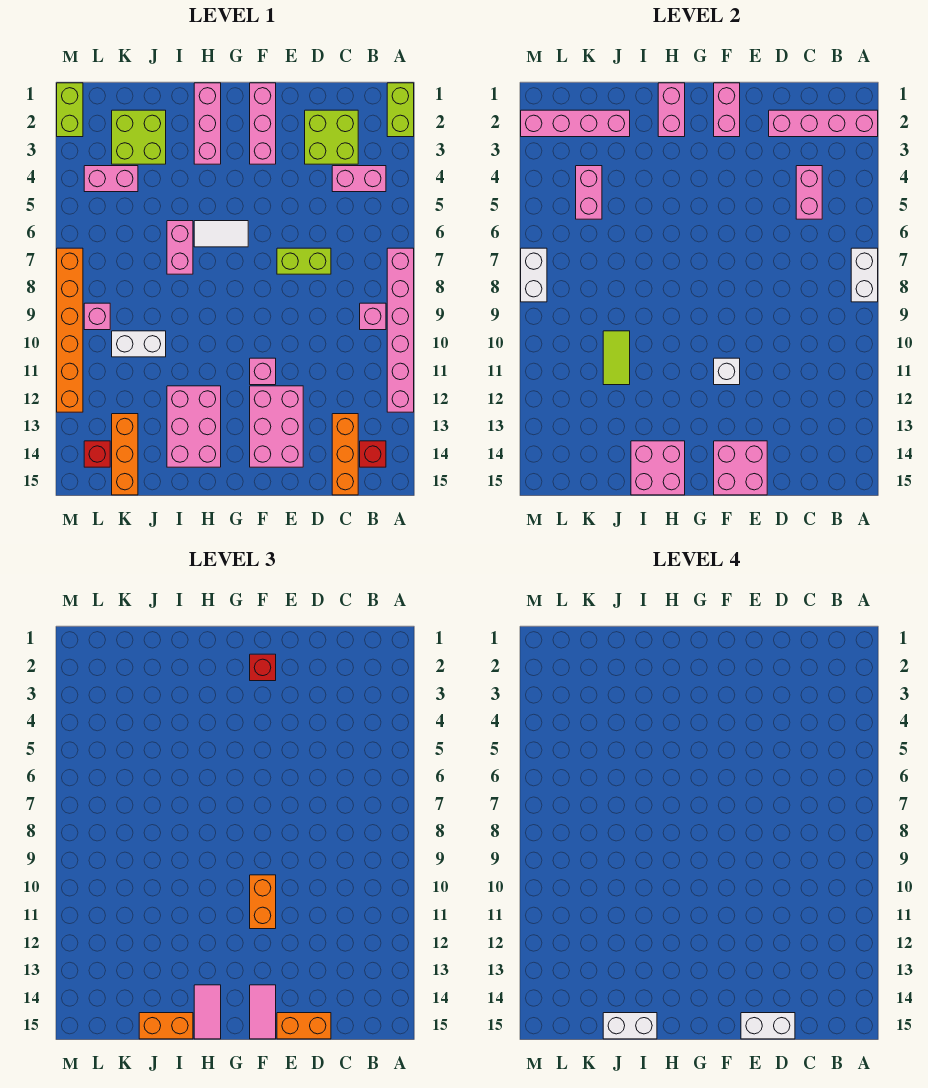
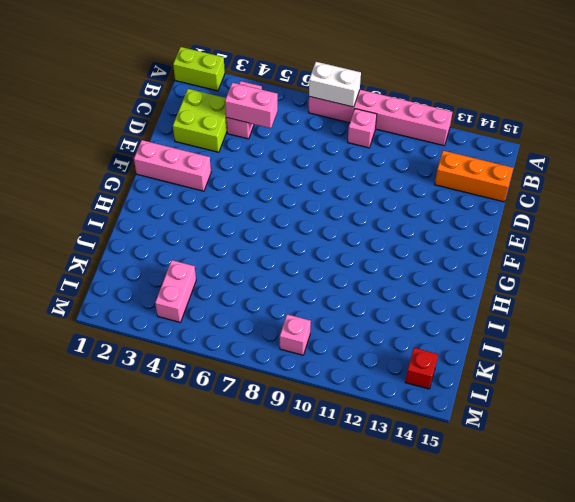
none -> red 1x1 brick [360,441,386,467]
none -> lime 1x2 brick [277,248,331,274]
none -> pink 2x3 brick [250,386,303,467]
none -> pink 1x1 brick [250,358,276,385]

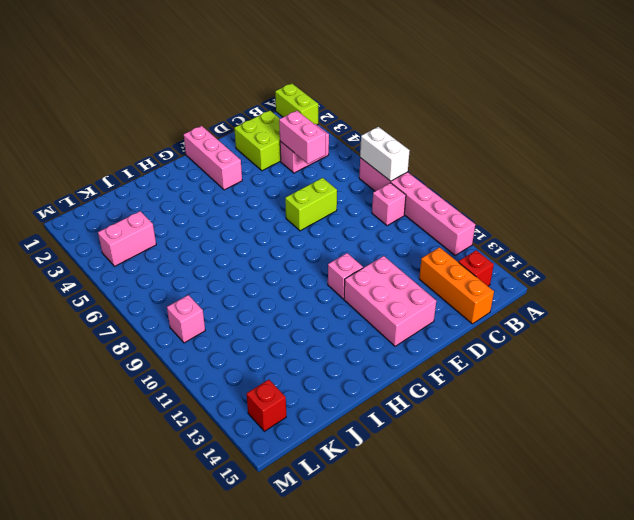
none -> white 1x2 tile [194,221,248,247]
none -> pink 1x3 brick [194,83,221,164]
none -> pink 2x3 brick [167,386,221,467]
none -> pink 1x2 brick [167,221,193,274]

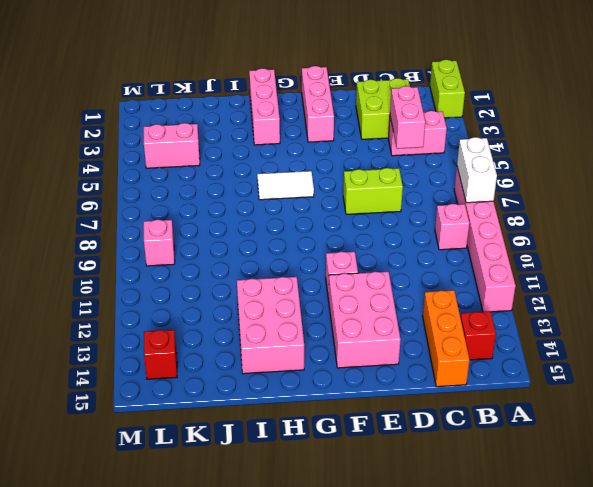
none -> pink 1x2 brick [167,221,193,274]
none -> lime 2x2 brick [112,110,166,164]
none -> white 1x2 brick [112,331,166,357]
none -> orange 1x3 brick [112,414,138,495]

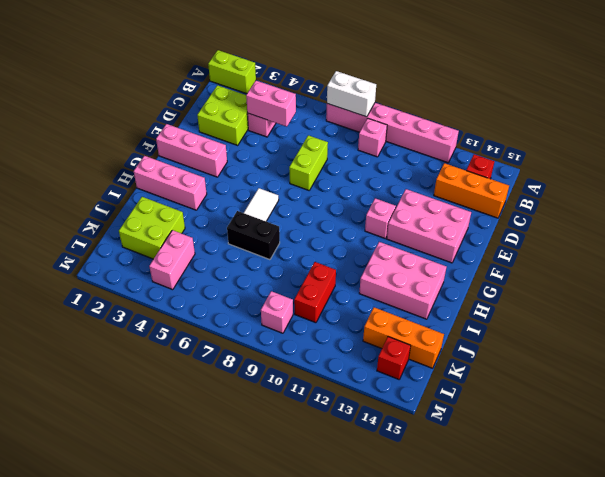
black 1x2 brick [227,211,280,260] -> pink 1x2 brick [167,221,193,274]
red 1x2 brick [294,262,336,323] -> white 1x2 brick [112,331,166,357]
none -> lime 1x2 brick [57,83,83,137]
none -> orange 1x6 brick [57,248,83,412]
none -> pink 1x4 brick [769,110,878,137]
none -> pink 2x2 brick [714,441,767,495]

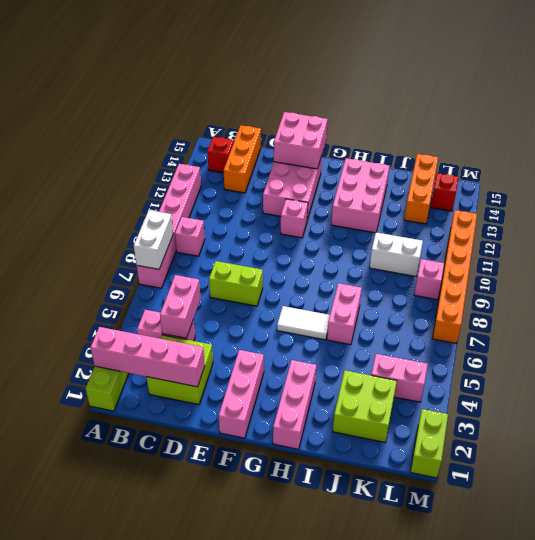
none -> pink 1x2 brick [714,83,740,137]
none -> white 1x1 brick [714,358,740,385]
none -> pink 1x2 brick [658,83,685,137]
none -> pink 2x2 brick [631,441,685,495]

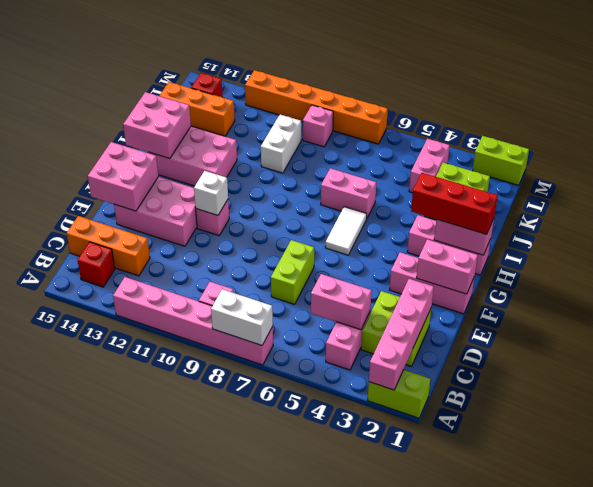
red 1x3 brick [411,173,498,234] -> none
none -> pink 1x4 brick [521,110,630,137]
none -> lime 1x2 tile [603,331,630,385]
none -> pink 1x2 brick [576,166,602,219]
none -> white 1x2 brick [521,248,547,302]

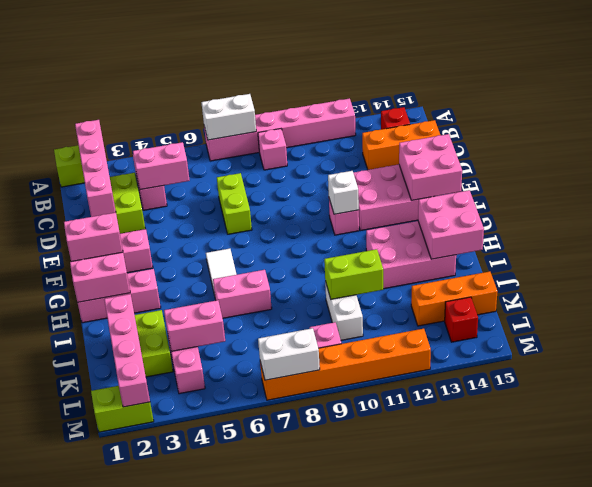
lime 1x2 brick [324,249,383,299] -> lime 1x2 tile [603,331,630,385]
none -> orange 1x2 brick [277,1013,331,1039]
none -> red 1x1 brick [250,654,276,681]
none -> orange 1x2 brick [250,875,276,929]
none -> pink 1x2 tile [250,985,276,1039]

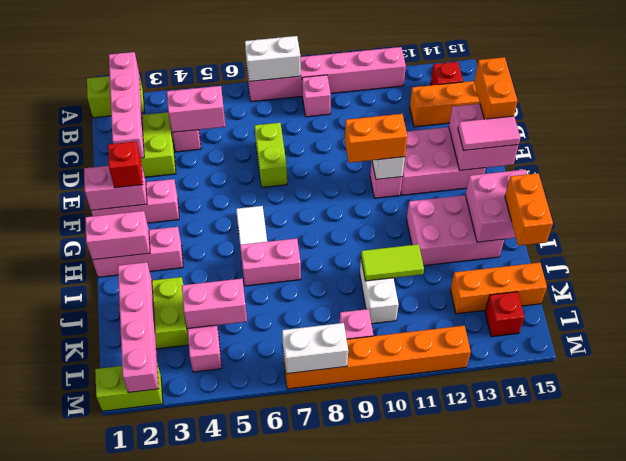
none -> pink 1x2 tile [194,985,221,1039]
none -> white 1x2 brick [741,1013,795,1039]
none -> white 1x2 brick [603,1013,657,1039]

